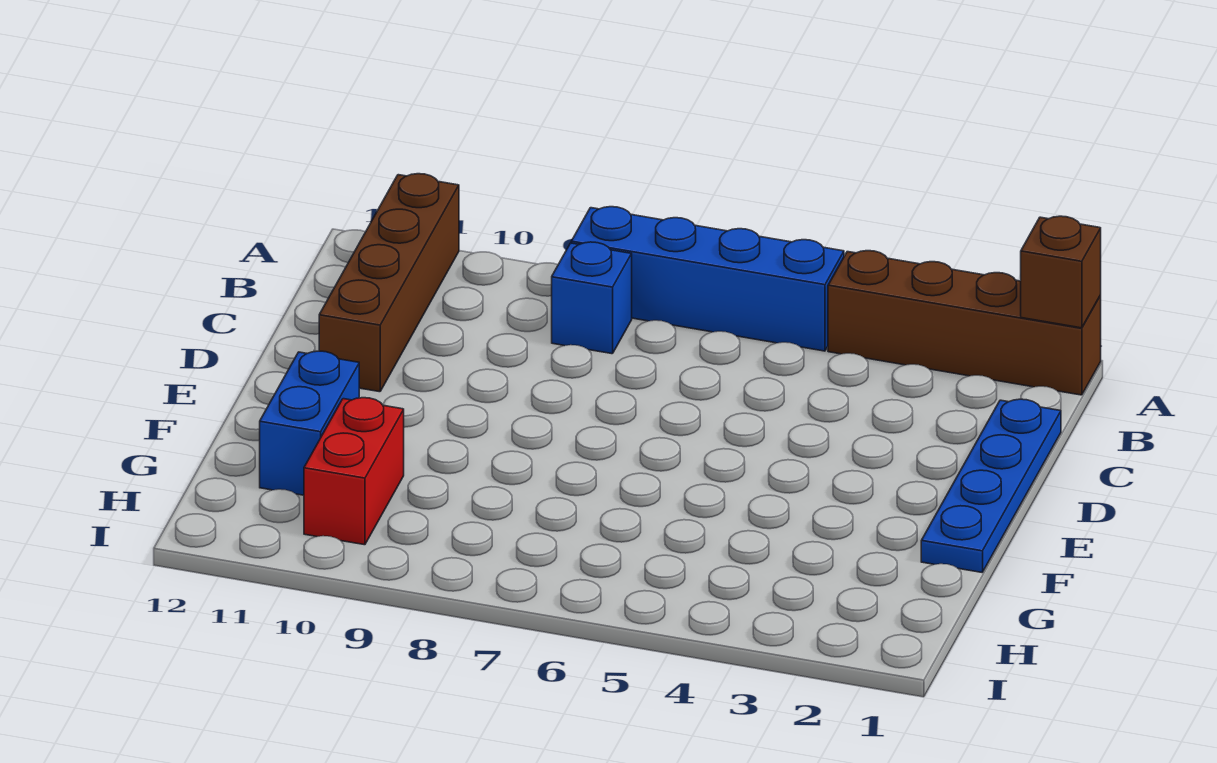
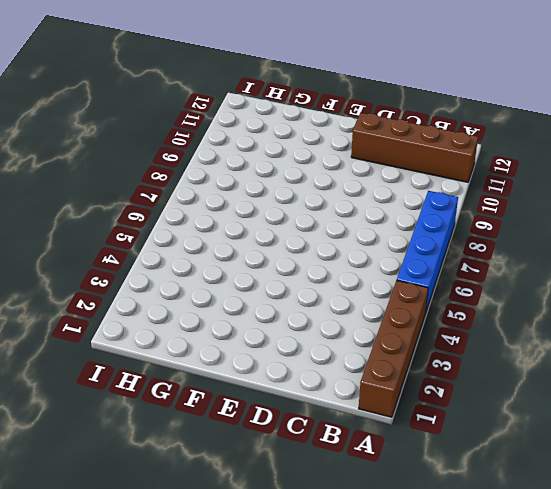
none -> blue 1x1 brick [552,242,632,354]
none -> blue 1x4 plate [921,399,1061,572]

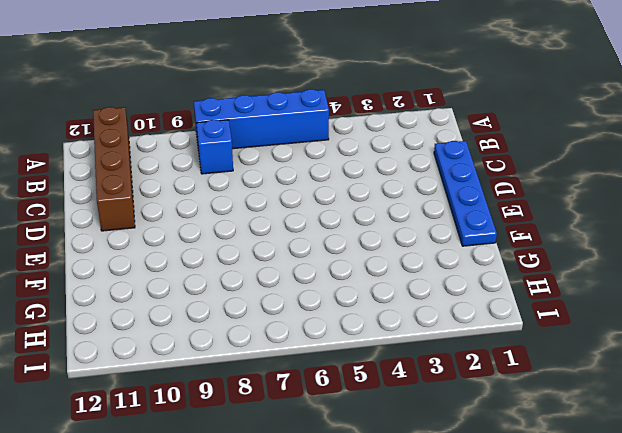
none -> brown 1x4 brick [828,251,1101,395]
none -> blue 1x2 brick [260,351,359,495]

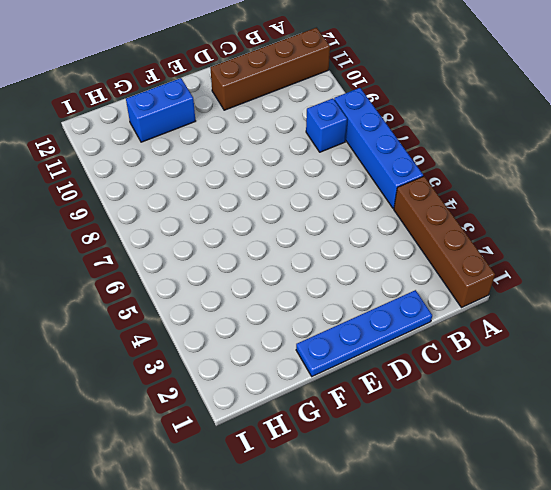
none -> red 1x2 brick [304,398,404,545]
none -> brown 1x1 brick [1021,216,1101,328]

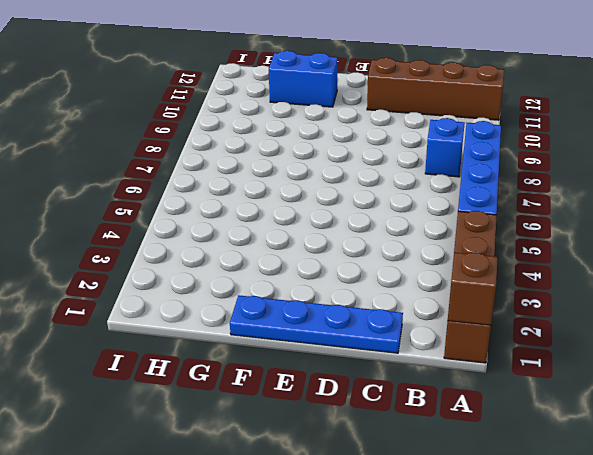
none -> red 1x2 brick [304,398,404,545]

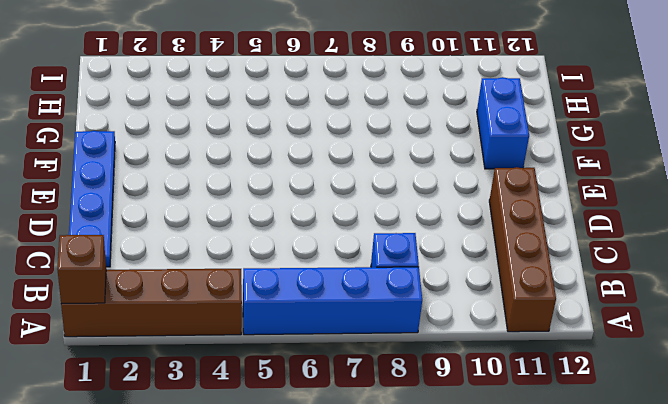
none -> red 1x2 brick [304,398,404,545]

